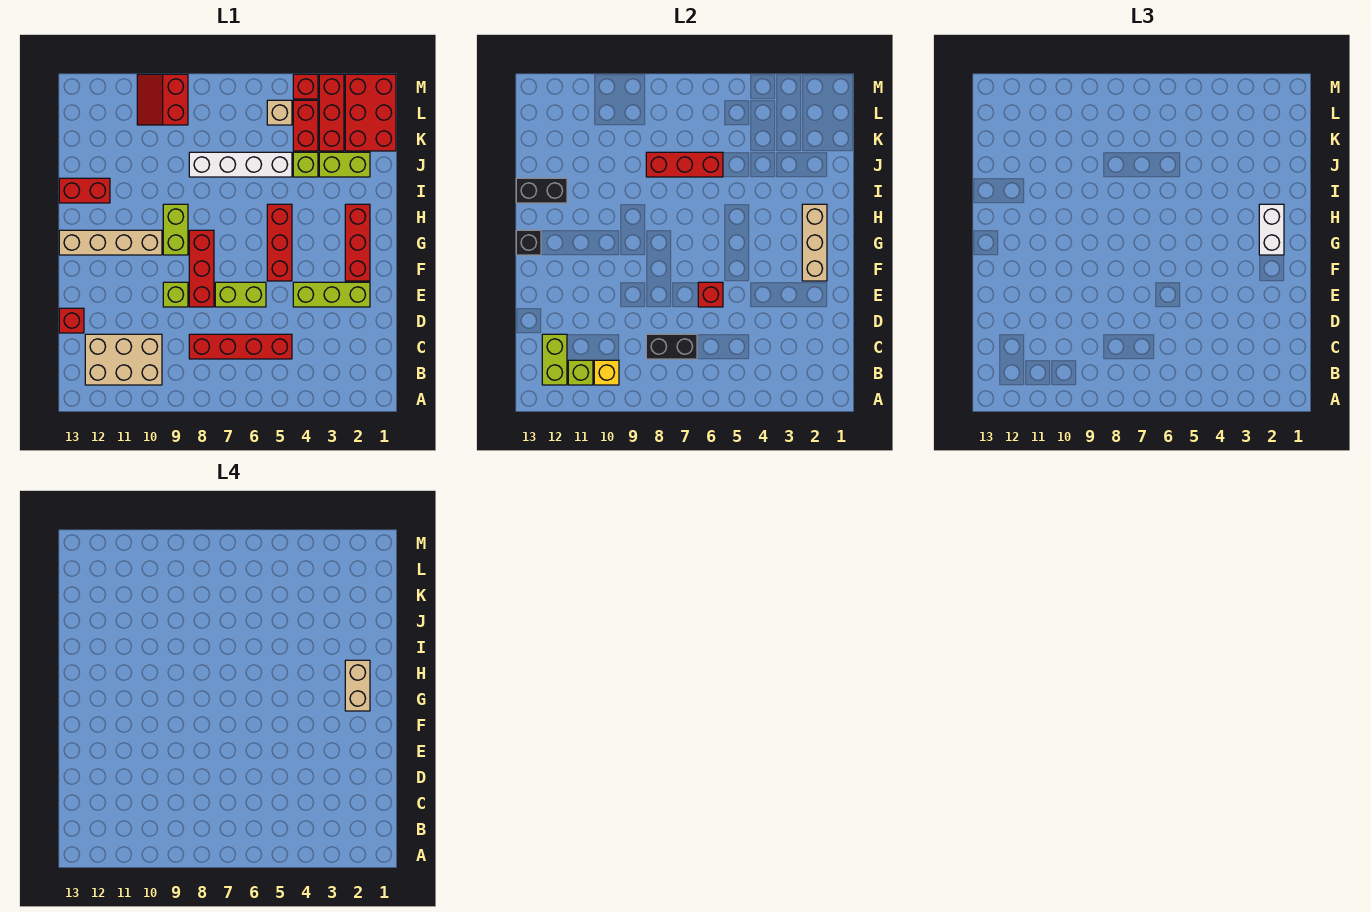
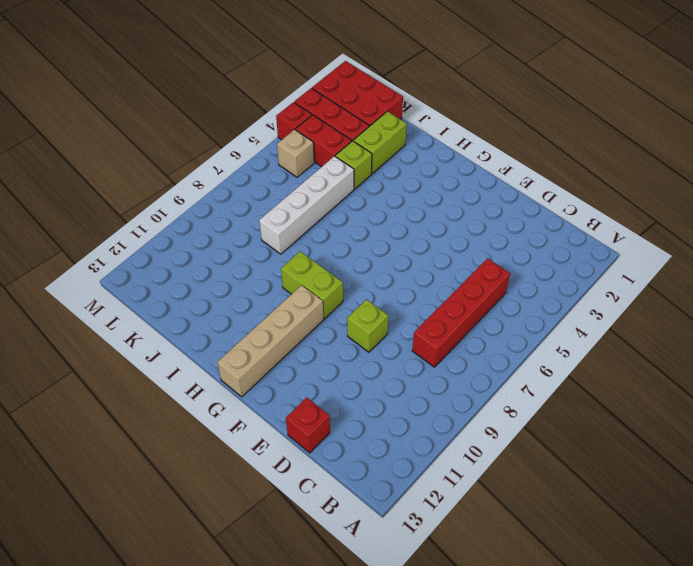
none -> tan 2x3 brick [85,334,162,385]
none -> lime 1x3 brick [293,282,370,307]
none -> lime 1x2 brick [215,282,266,307]
none -> red 1x3 brick [189,230,214,307]

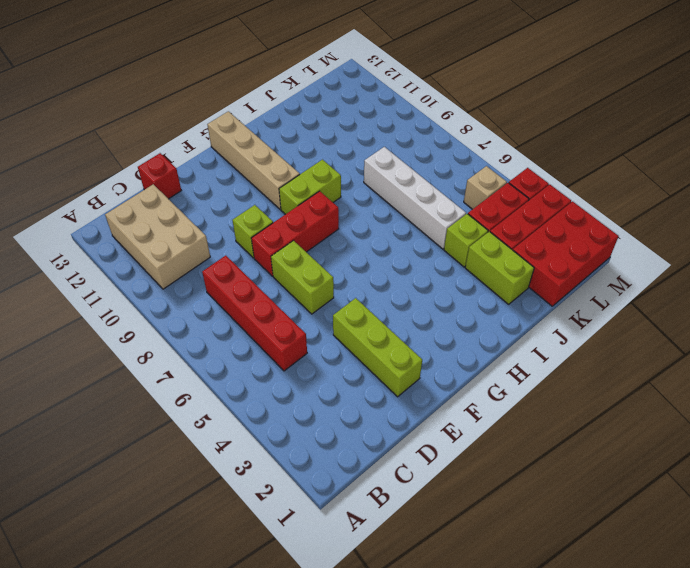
none -> red 1x3 brick [345,204,370,281]
none -> red 1x3 brick [267,204,292,281]
none -> red 1x2 brick [59,178,110,203]
none -> red 2x2 slope [137,74,188,125]

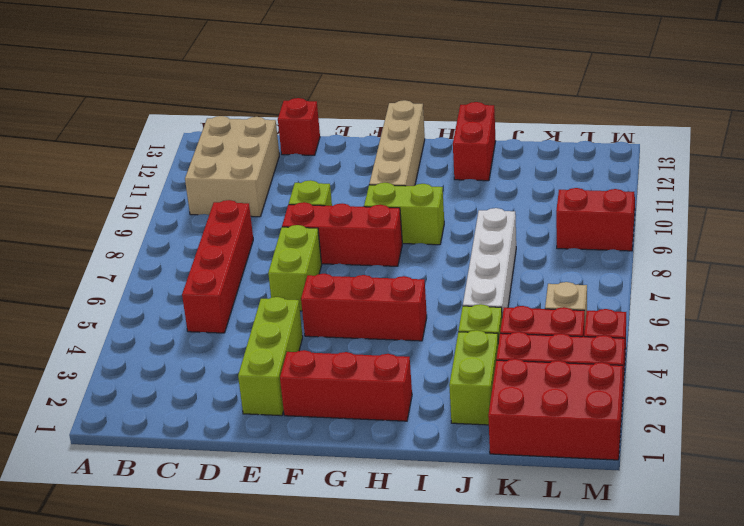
none -> yellow 1x1 brick [594,360,619,385]
none -> lime 1x1 brick [568,360,593,385]
none -> lime 1x2 brick [542,334,567,385]
none -> black 1x2 brick [646,334,697,359]

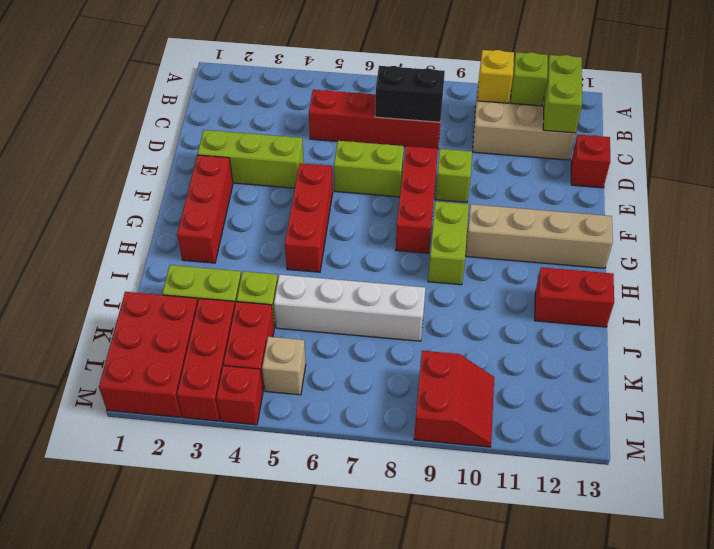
none -> red 1x1 brick [698,282,723,307]
none -> tan 1x3 brick [802,204,827,281]
none -> black 1x1 brick [516,230,541,255]
none -> black 1x2 brick [516,178,567,203]

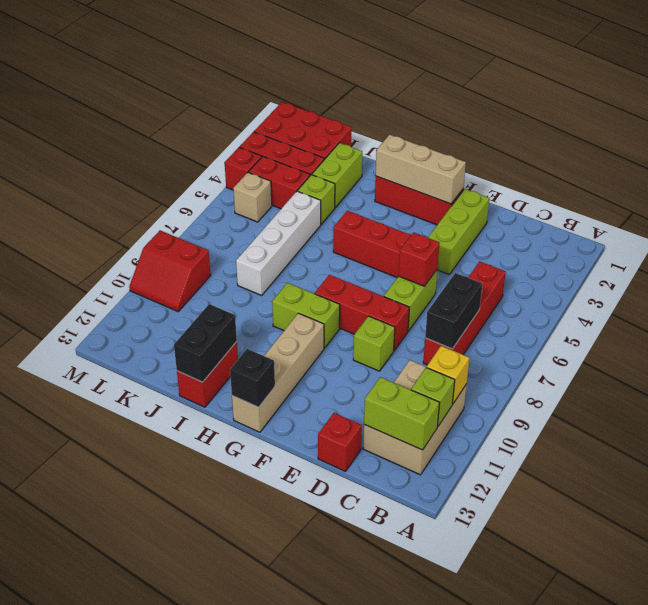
none -> red 1x3 brick [646,152,723,177]
none -> white 1x2 brick [1259,204,1284,255]
none -> tan 1x2 brick [345,660,370,711]

